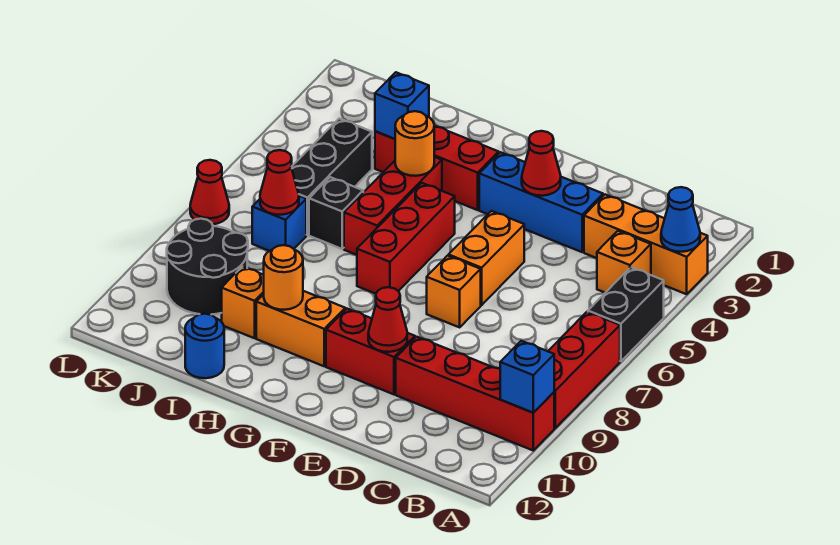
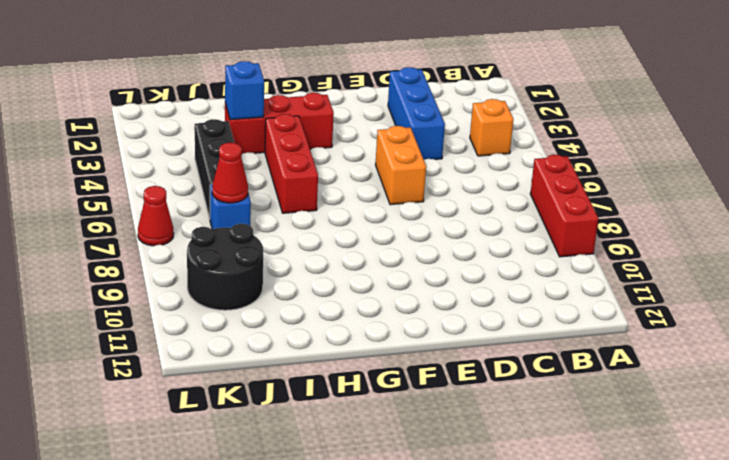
blue 1x3 brick [388,67,445,160] -> blue 1x3 brick turned to [479,152,603,252]
none -> orange 1x3 brick [584,195,708,294]
none -> black 1x2 brick [588,267,664,361]
none -> red 1x4 brick [396,337,554,450]

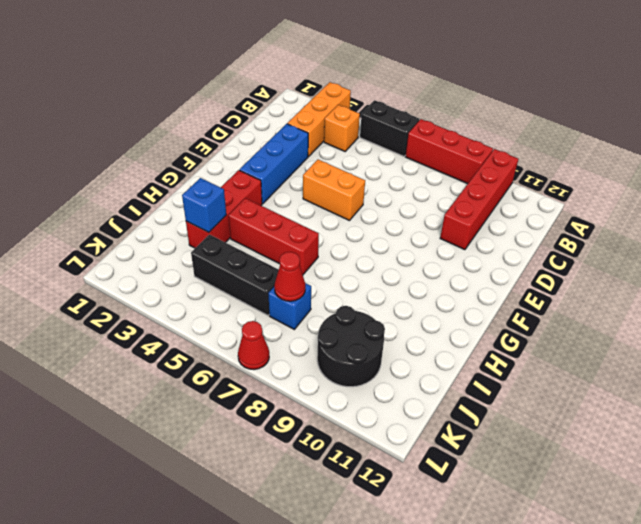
none -> orange 1x1 brick [427,256,481,327]
none -> red 1x2 brick [326,309,415,394]
none -> red 1x3 brick [357,183,455,294]

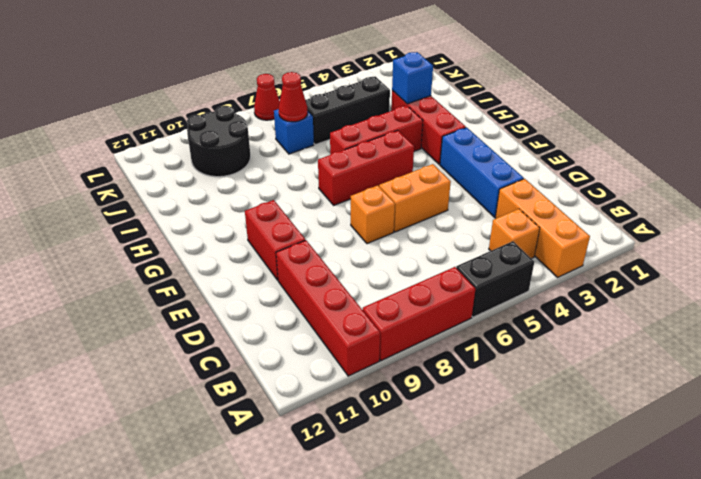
none -> orange 1x2 brick [256,291,345,366]
none -> black 1x1 brick [309,177,363,249]
none -> orange 1x1 brick [222,267,264,338]

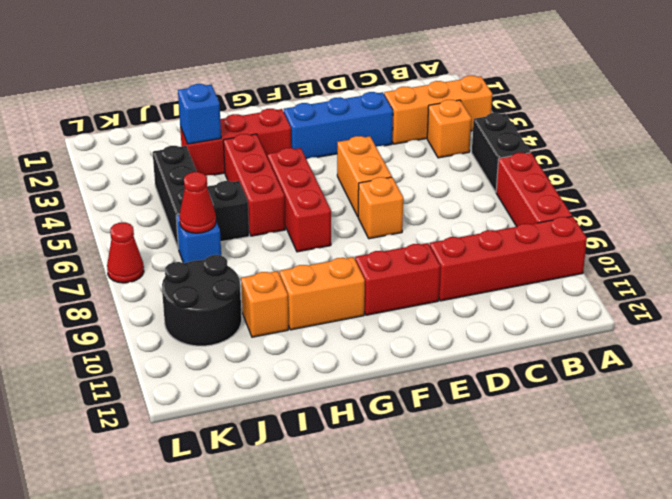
none -> blue 1x1 round brick [185,314,224,378]
none -> blue 1x1 cone [661,187,700,252]
none -> blue 1x1 brick [500,341,554,413]

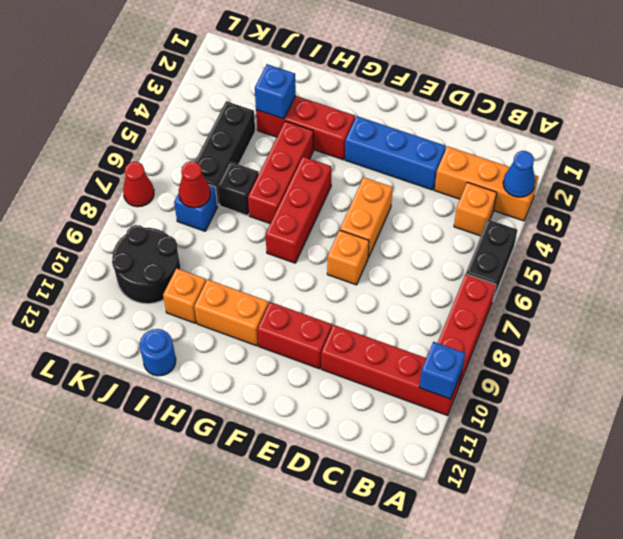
none -> red 1x1 cone [522,131,561,196]
none -> red 1x1 cone [368,287,407,352]
none -> orange 1x1 round brick [395,111,434,176]

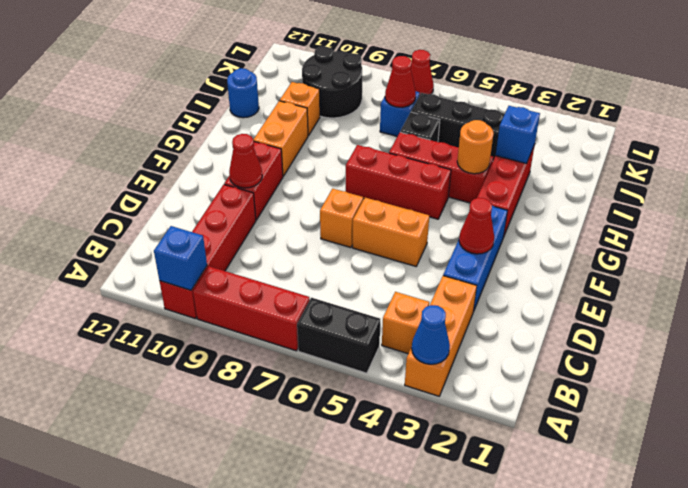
none -> orange 1x1 round brick [264,245,303,310]

